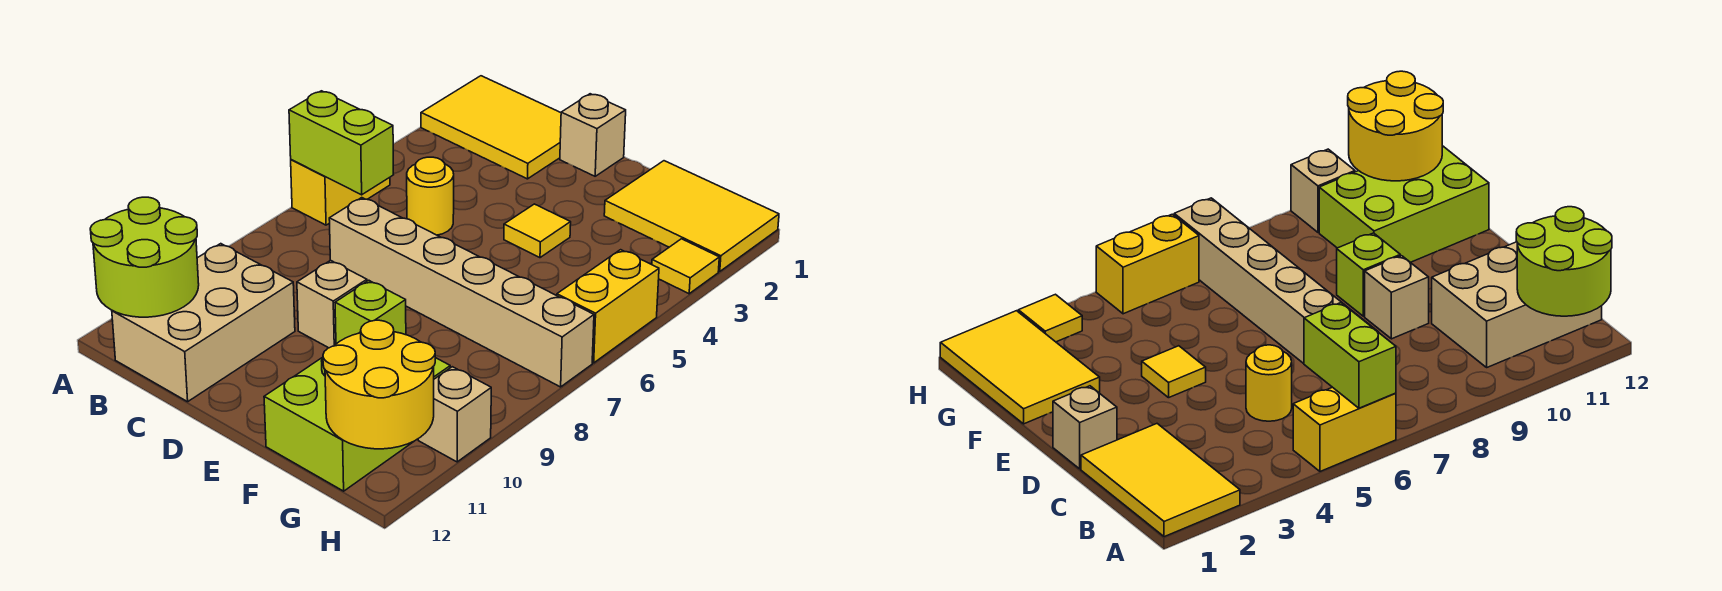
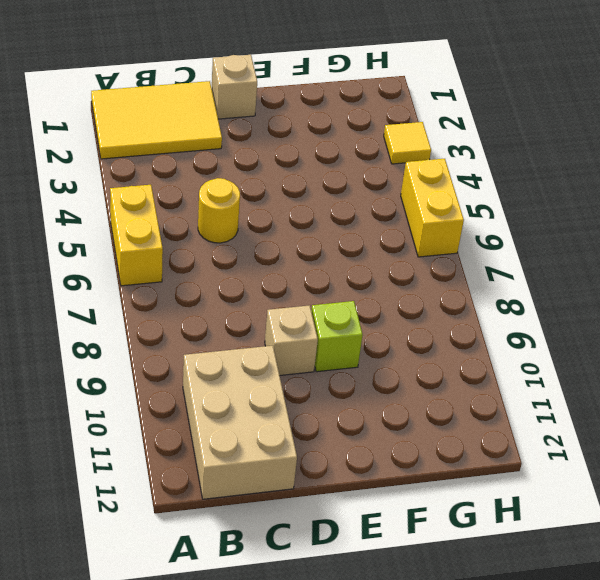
none -> tan 1x6 brick [329,198,594,387]
none -> yellow 1x1 tile [504,204,571,258]
none -> yellow 2x3 tile [604,161,779,272]

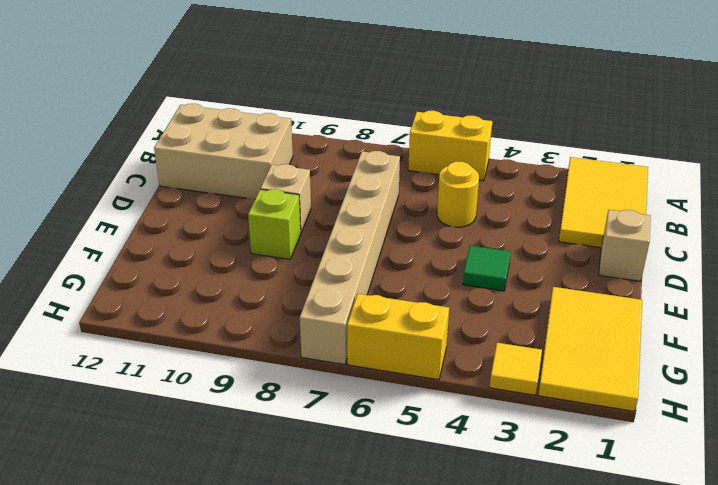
green 1x1 tile [463,246,511,291] -> yellow 1x1 tile [504,204,571,258]
none -> lime 2x3 brick [264,332,450,491]
none -> tan 1x1 brick [418,367,491,462]
none -> lime 1x2 brick [289,91,393,195]

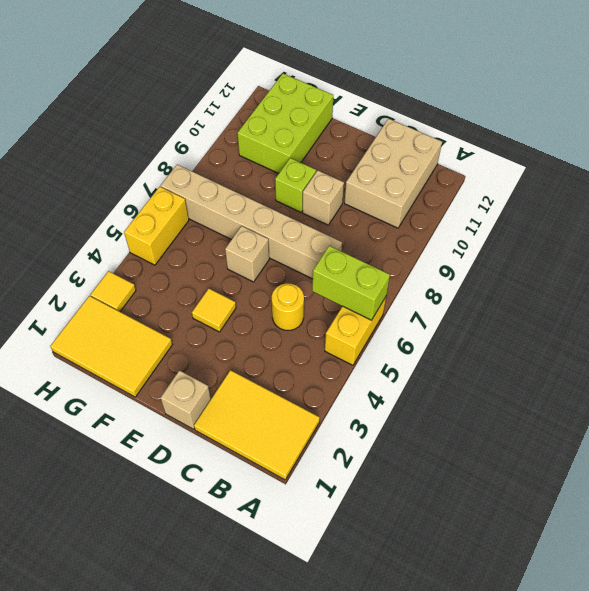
tan 1x1 brick [225,226,269,282] -> tan 1x1 brick moved to [418,367,491,462]
none -> lime 2x2 round brick [90,197,199,317]
none -> yellow 2x2 round brick [323,320,435,449]

